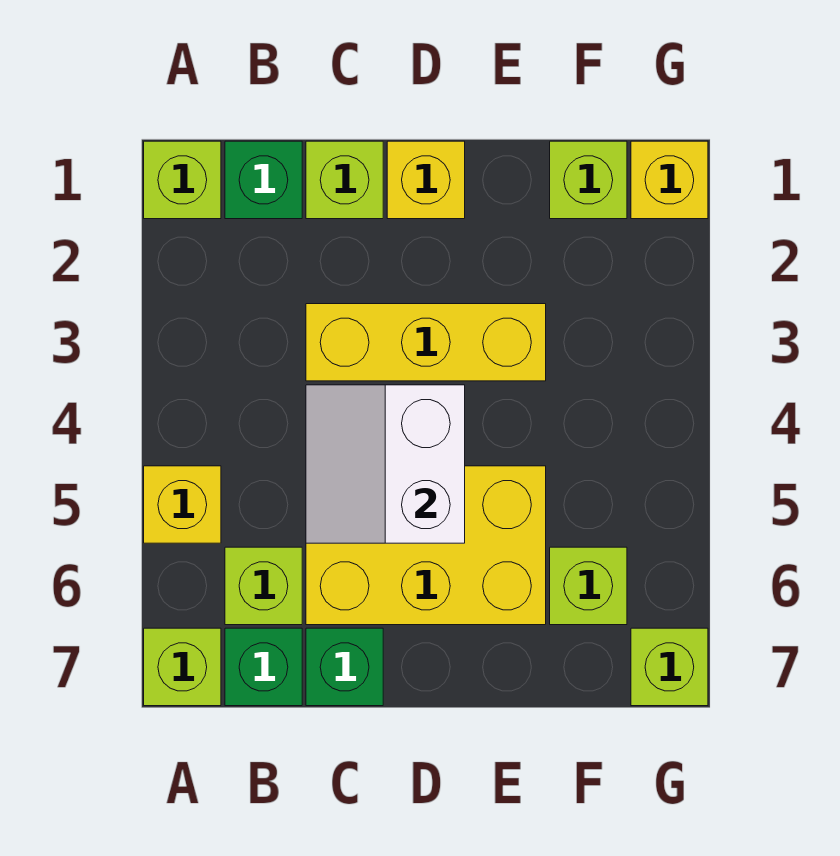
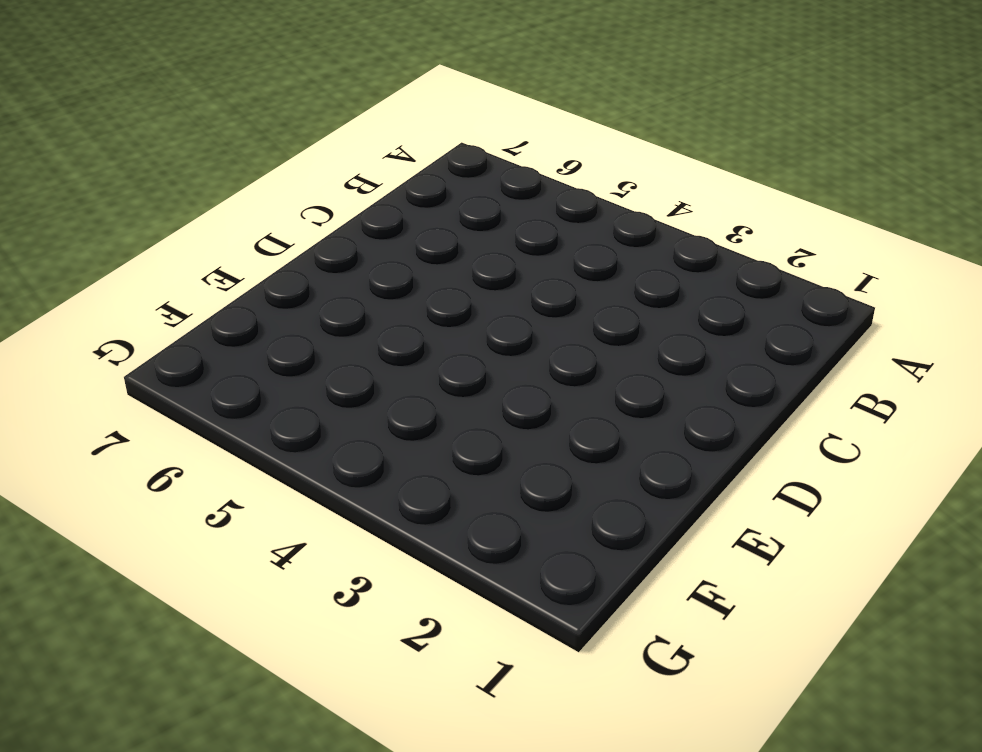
none -> lime 1x1 brick [144,141,221,219]
none -> yellow 1x1 brick [144,466,221,543]
none -> lime 1x1 brick [144,628,221,706]

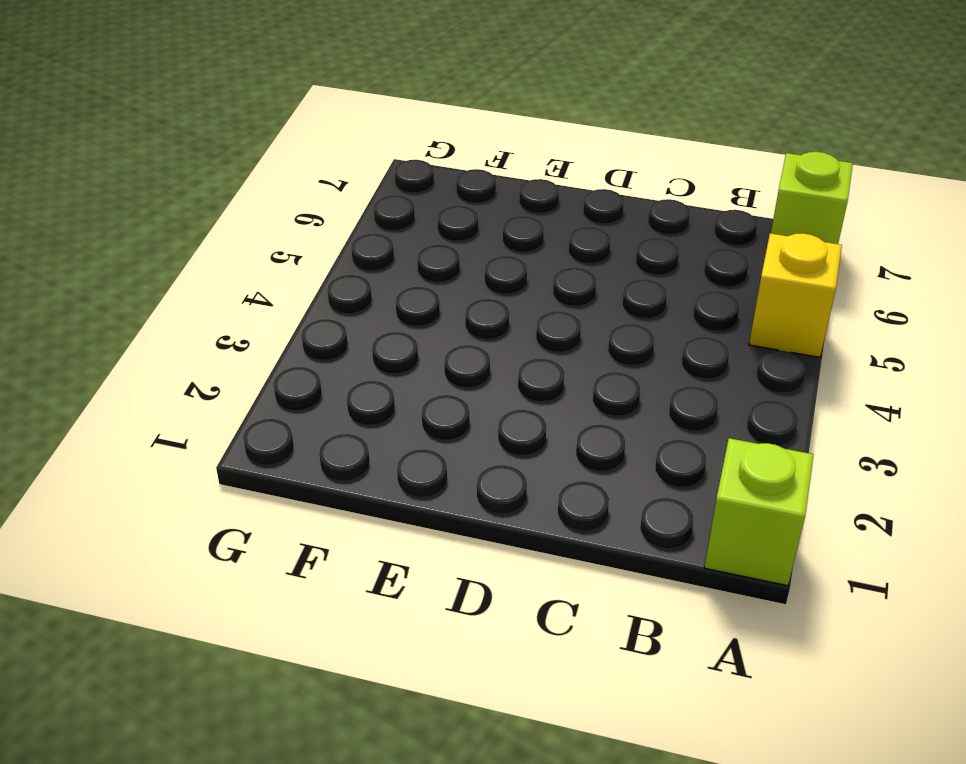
none -> green 1x1 brick [225,141,302,219]
none -> lime 1x1 brick [225,547,302,625]
none -> green 1x1 brick [225,628,302,706]

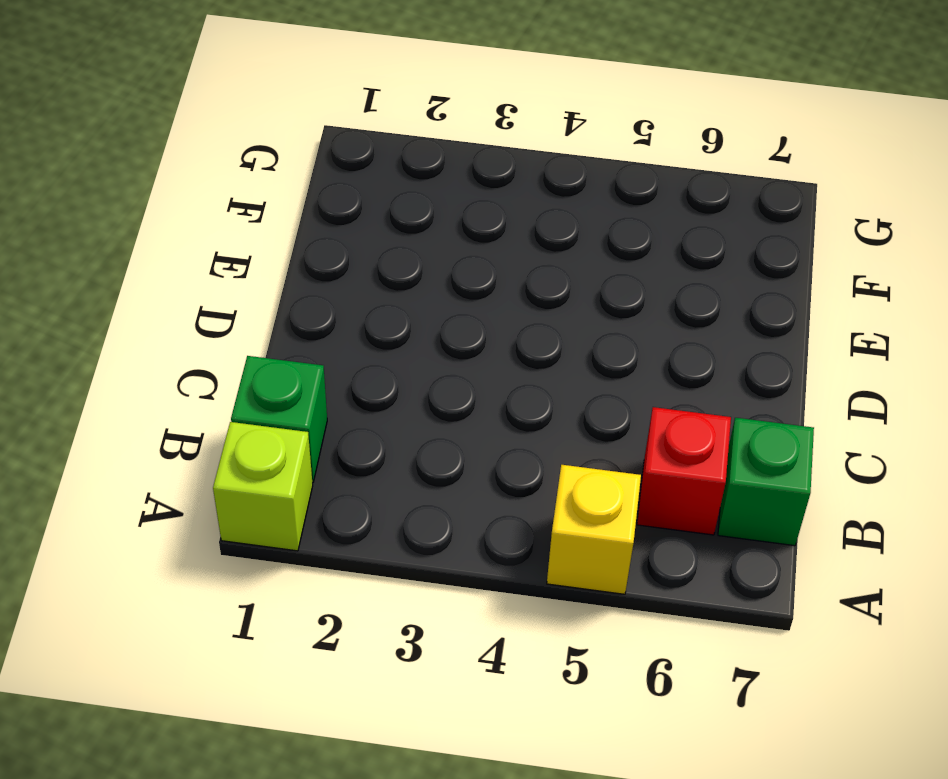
red 1x1 brick [637,407,731,535] -> lime 1x1 brick [225,547,302,625]
none -> lime 1x1 brick [144,628,221,706]
none -> lime 1x1 brick [306,141,383,219]
none -> yellow 1x3 brick [306,304,546,381]

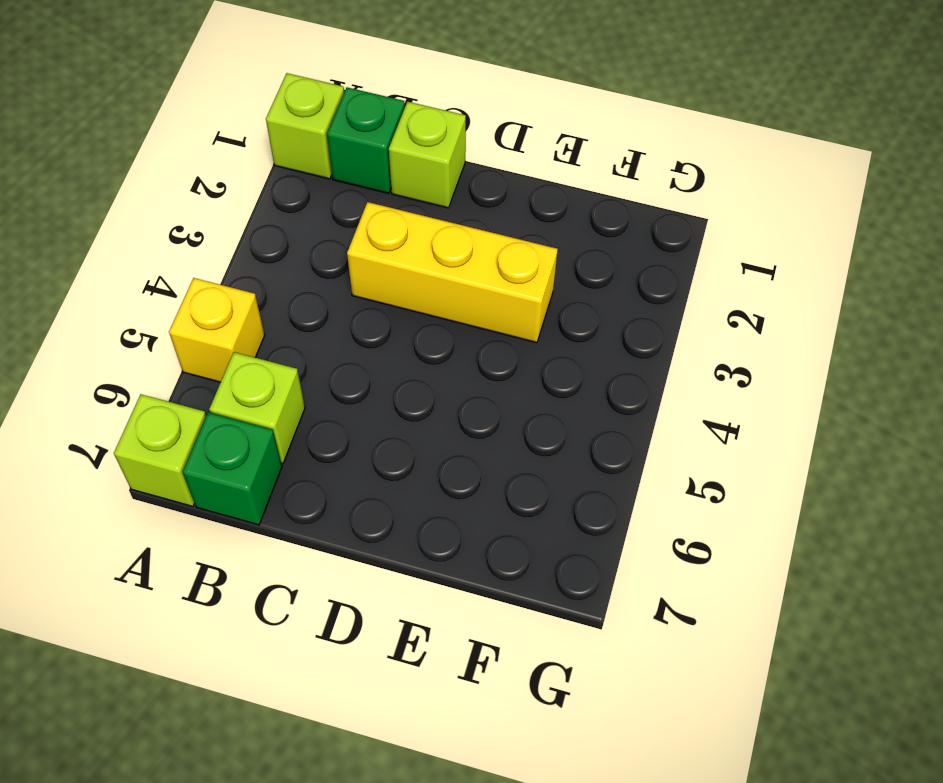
none -> yellow 2x3 brick [306,466,546,625]
none -> green 1x1 brick [306,628,383,706]
none -> yellow 1x1 brick [387,141,465,219]

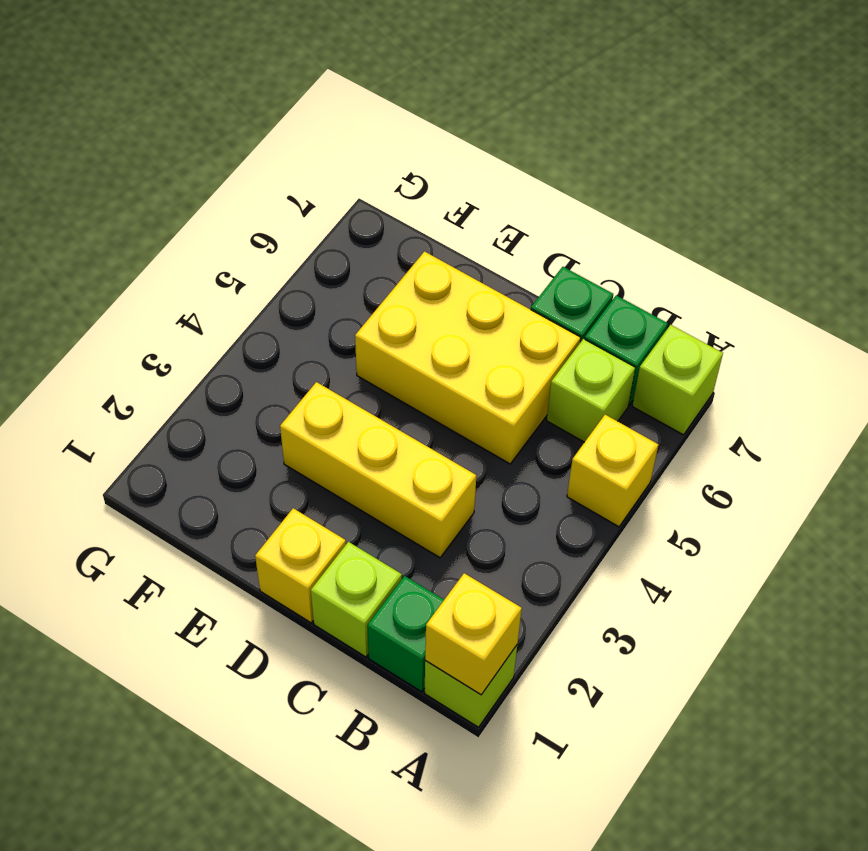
yellow 1x1 brick [425,573,522,695] -> yellow 1x1 brick moved to [631,141,708,219]
none -> lime 1x1 brick [550,141,627,219]
none -> lime 1x1 brick [550,547,627,625]
none -> lime 1x1 brick [631,628,708,706]

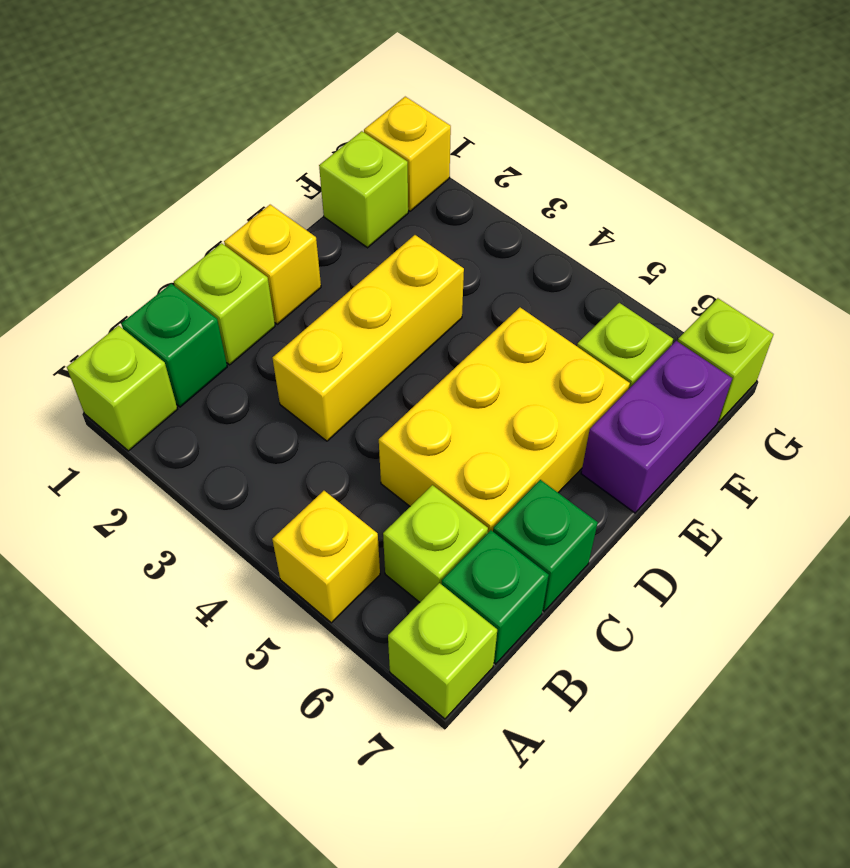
purple 1x2 brick [581,341,732,513] -> none
none -> white 2x2 slope [306,385,465,543]

